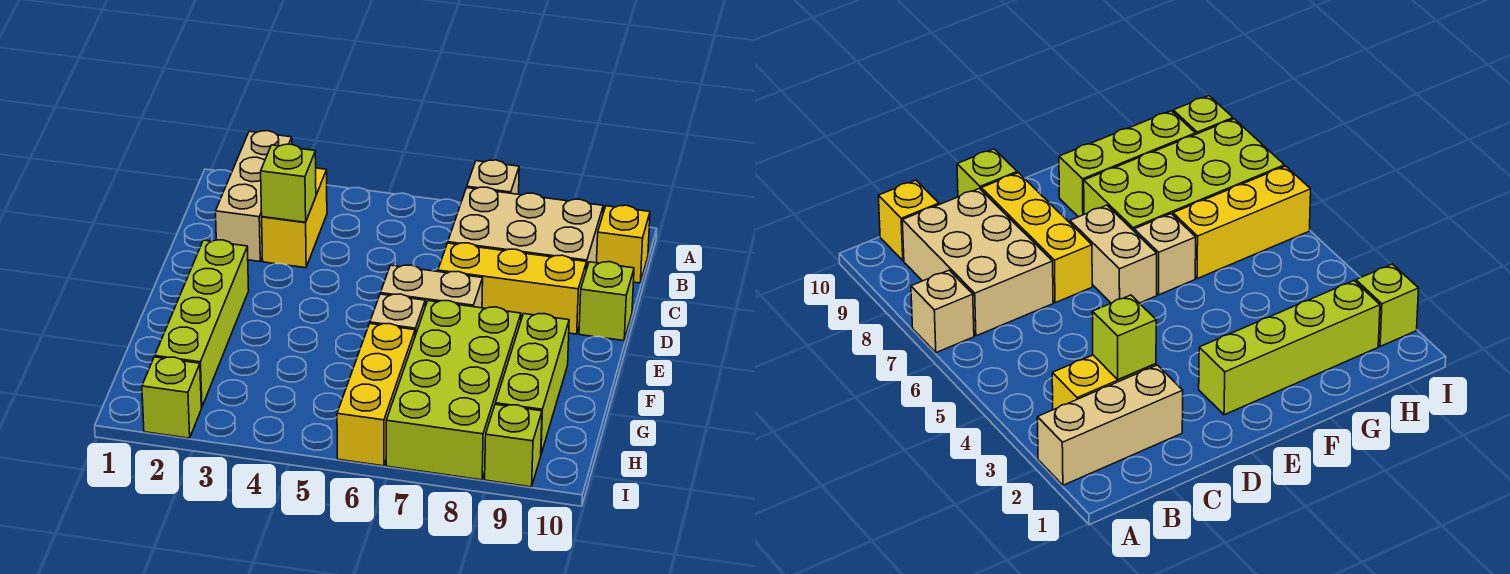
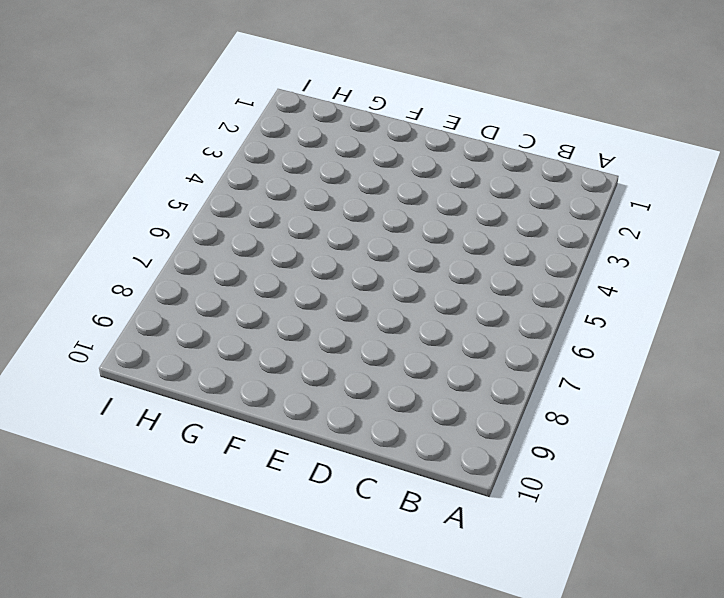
none -> tan 1x3 brick [216,131,292,262]
none -> tan 1x1 brick [467,160,519,194]
none -> yellow 1x2 brick [262,168,327,268]

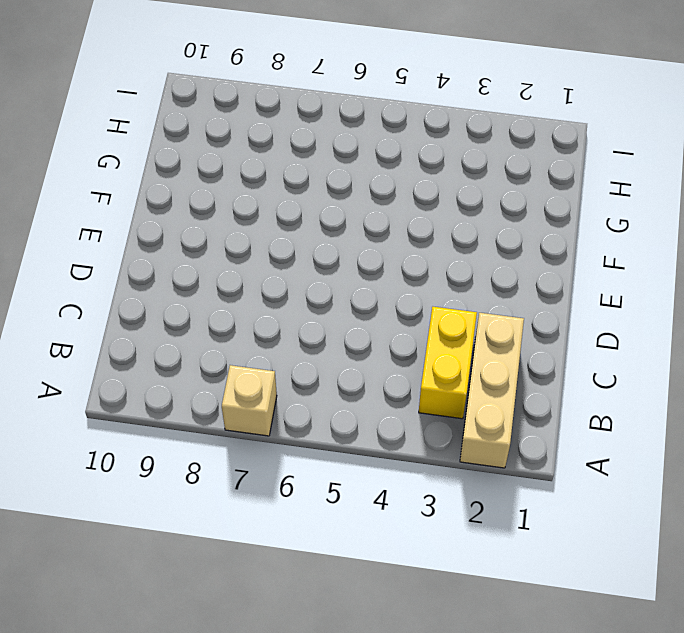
none -> tan 2x3 brick [448,187,603,270]
none -> yellow 1x1 brick [597,205,650,283]
none -> yellow 1x3 brick [438,243,587,334]

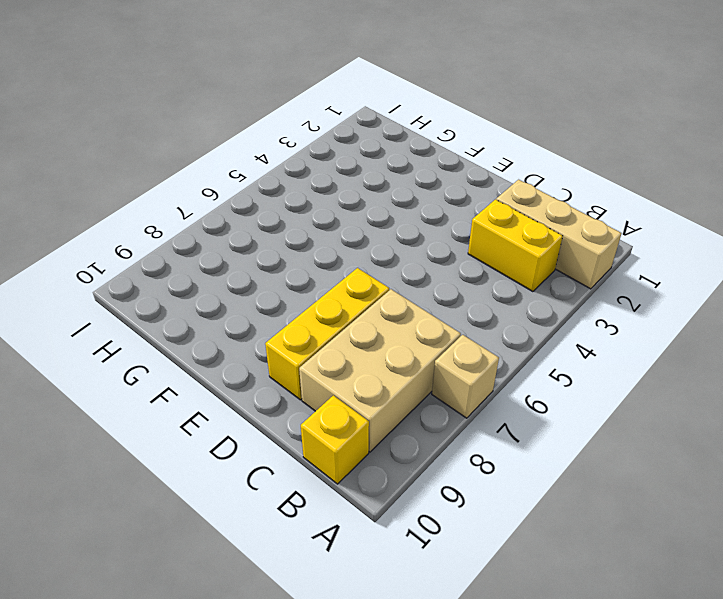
none -> lime 1x1 brick [579,262,634,341]
none -> lime 1x4 brick [155,240,249,407]
none -> tan 1x2 brick [380,265,483,308]

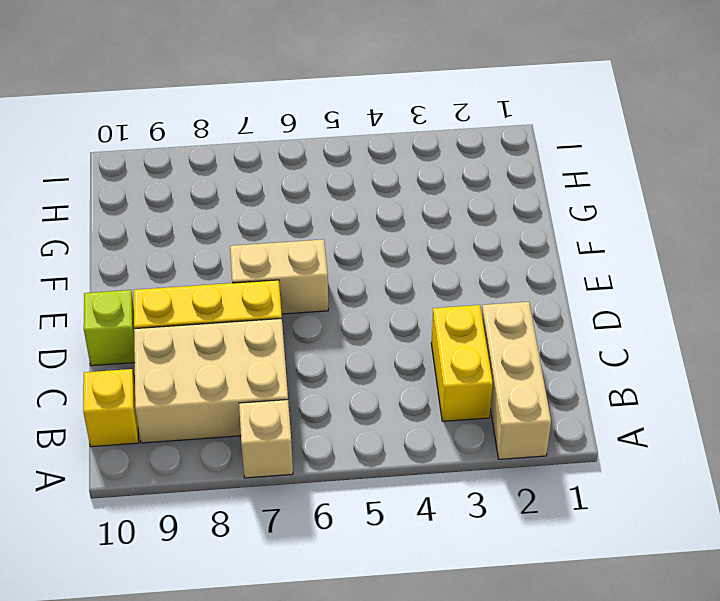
none -> lime 1x4 brick [155,240,249,407]
none -> tan 1x1 brick [370,294,425,336]
none -> lime 2x4 brick [386,301,521,480]

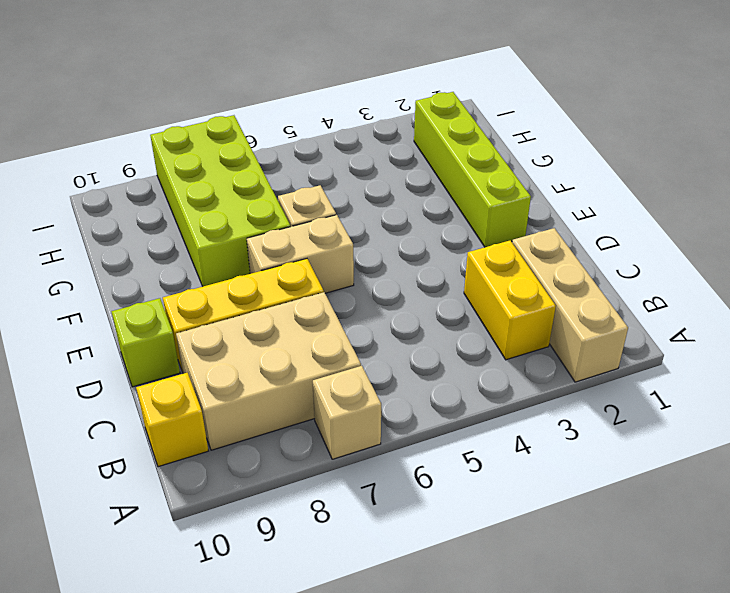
none -> lime 1x3 brick [495,314,569,454]
none -> yellow 1x3 brick [337,324,415,466]
none -> lime 1x1 brick [142,357,201,438]

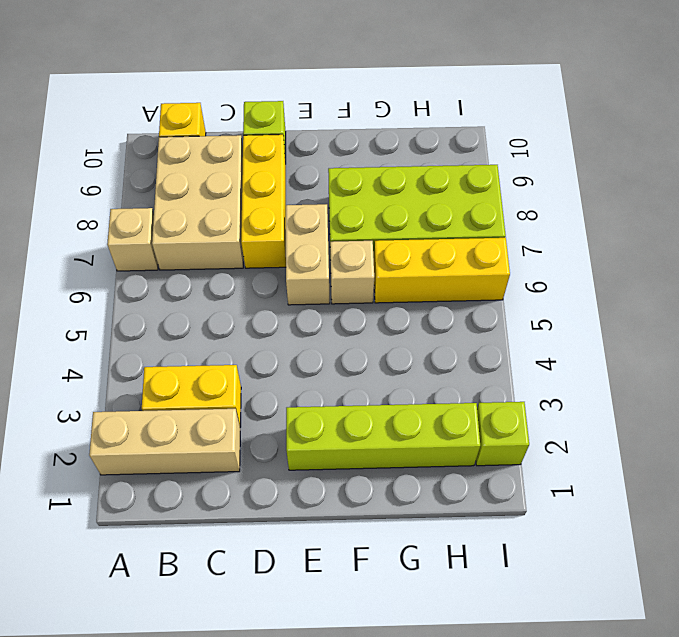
none -> lime 1x3 brick [495,314,569,454]
none -> lime 1x1 brick [485,404,542,487]
none -> lime 1x1 brick [261,144,316,222]

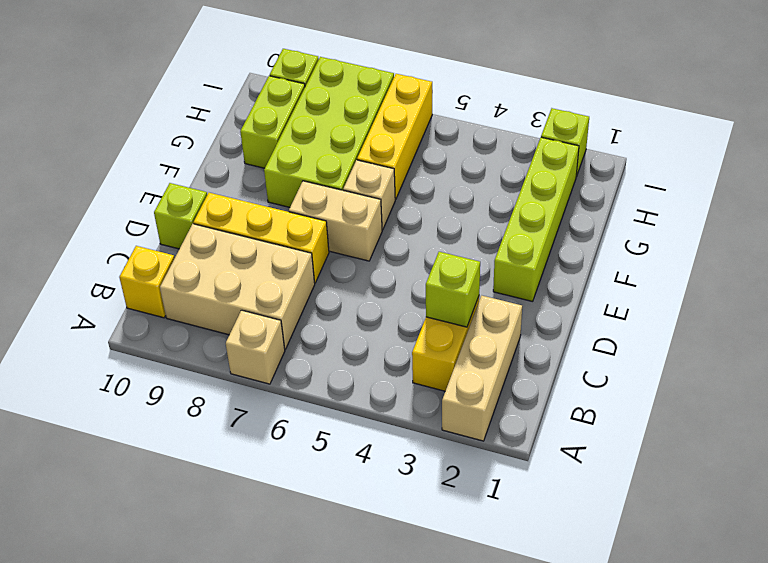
lime 1x2 brick [240,76,305,168] -> lime 1x3 brick [495,314,569,454]

